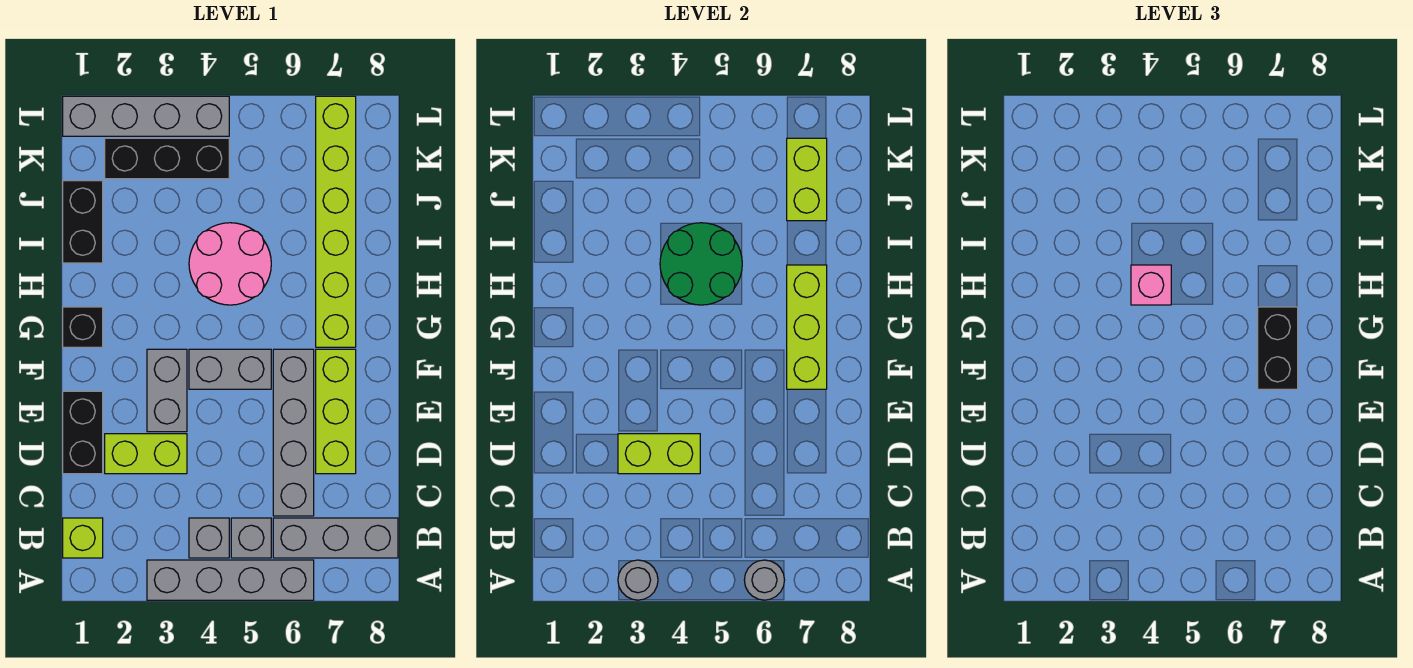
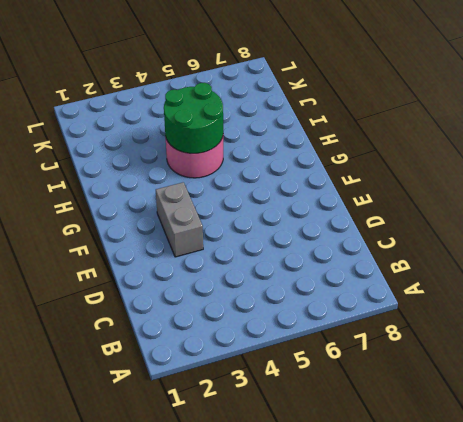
none -> grey 1x4 brick [147,560,314,600]
none -> lime 1x1 brick [63,518,103,558]
none -> grey 1x1 brick [189,518,229,558]

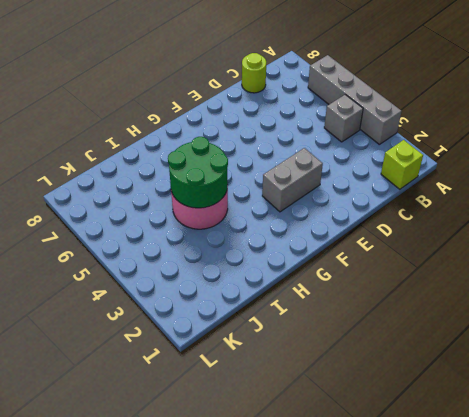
lime 1x1 round brick [242,53,266,93] -> none
none -> grey 1x1 brick [231,518,271,558]
none -> grey 1x3 brick [273,518,398,558]
none -> grey 1x4 brick [273,349,314,516]

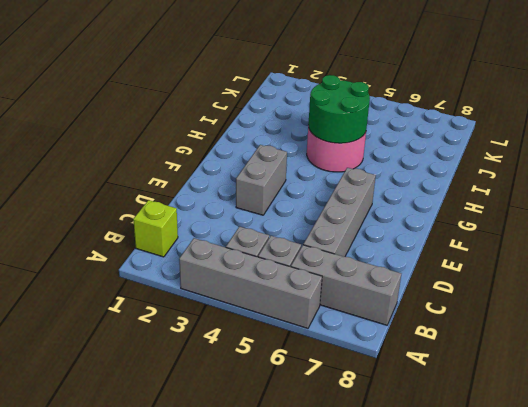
none -> black 1x2 brick [63,391,103,474]
none -> lime 1x2 brick [105,434,187,474]
none -> lime 1x3 brick [316,349,356,474]

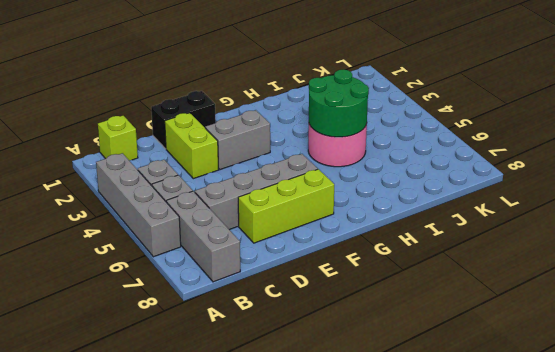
none -> grey 1x2 brick [189,349,271,389]
none -> black 1x1 brick [63,307,103,347]
none -> lime 1x6 brick [316,96,356,347]

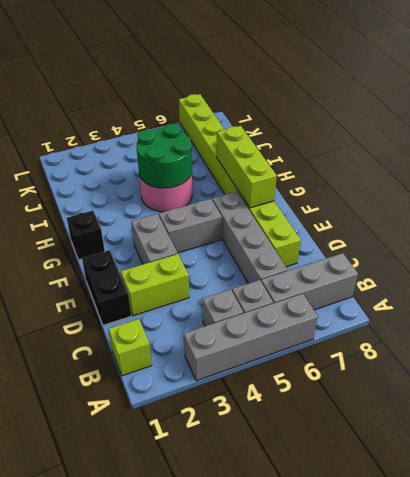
none -> black 1x2 brick [63,181,103,263]
none -> black 1x3 brick [105,138,229,179]
none -> grey 1x4 brick [63,96,229,136]

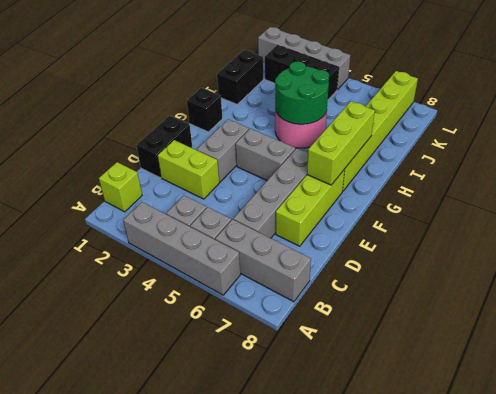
none -> grey 1x1 round brick [618,560,658,600]
none -> grey 1x1 round brick [744,560,784,600]
none -> lime 1x2 brick [618,434,700,474]

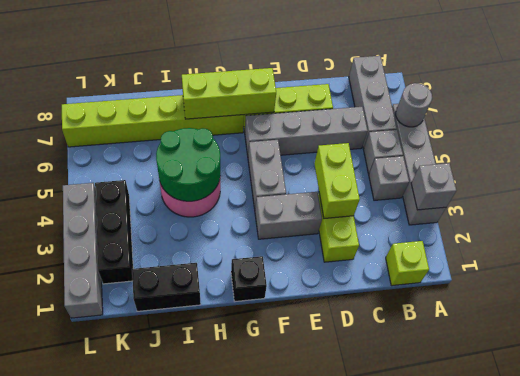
grey 1x1 brick [411,163,457,210] -> grey 1x1 round brick [618,560,658,600]
none -> black 1x2 brick [63,391,103,474]
none -> lime 1x2 brick [787,138,827,221]
none -> black 1x2 brick [1258,307,1298,389]

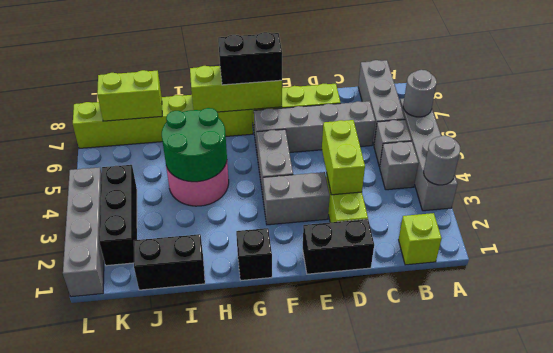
none -> pink 1x1 brick [1131,265,1171,305]

